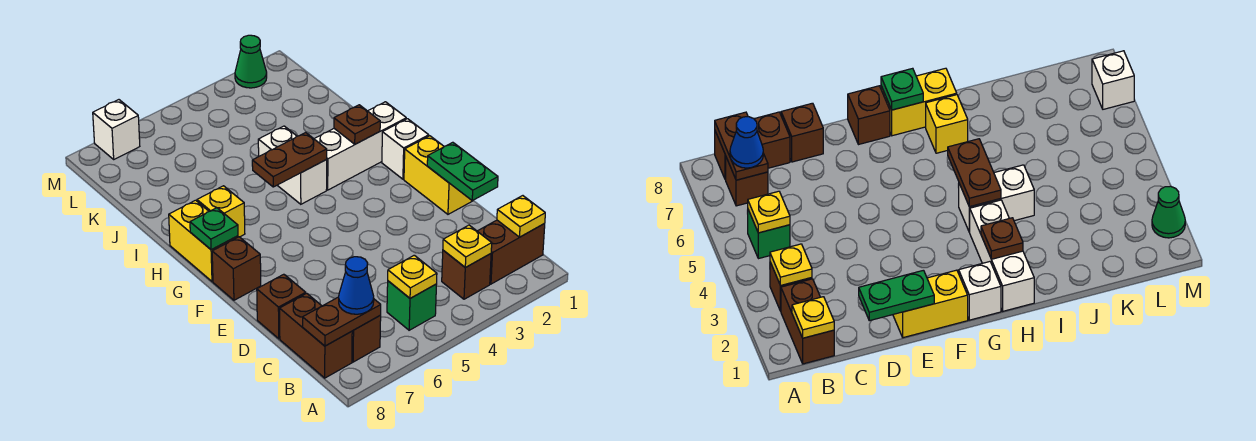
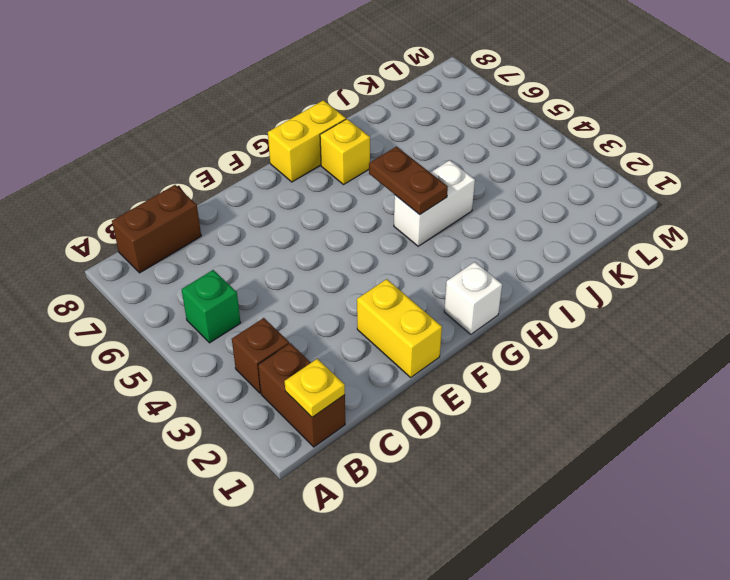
yellow 1x2 brick [357,279,442,377] -> yellow 1x2 brick turned to [404,136,473,214]
none -> brown 1x1 brick [352,316,381,362]
none -> brown 1x1 brick [257,274,306,339]
none -> brown 1x1 brick [212,237,261,300]

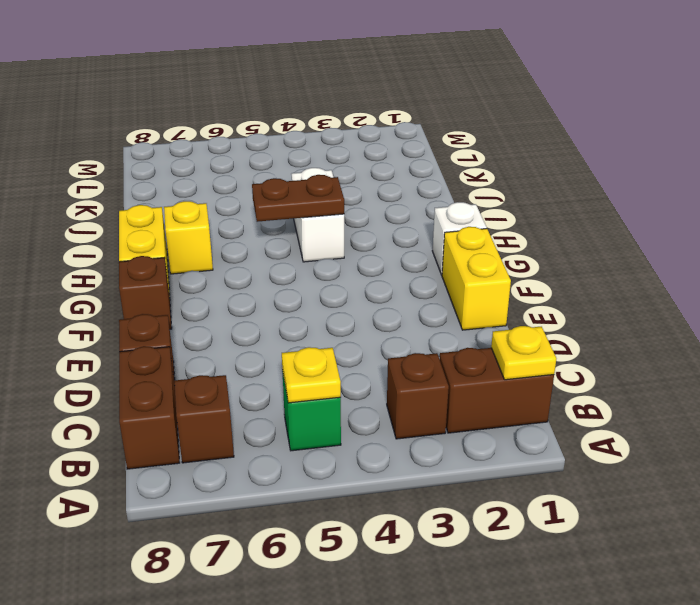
none -> white 1x3 brick [315,102,406,190]
none -> green 1x1 cone [235,35,267,88]
none -> white 1x1 brick [93,100,140,159]

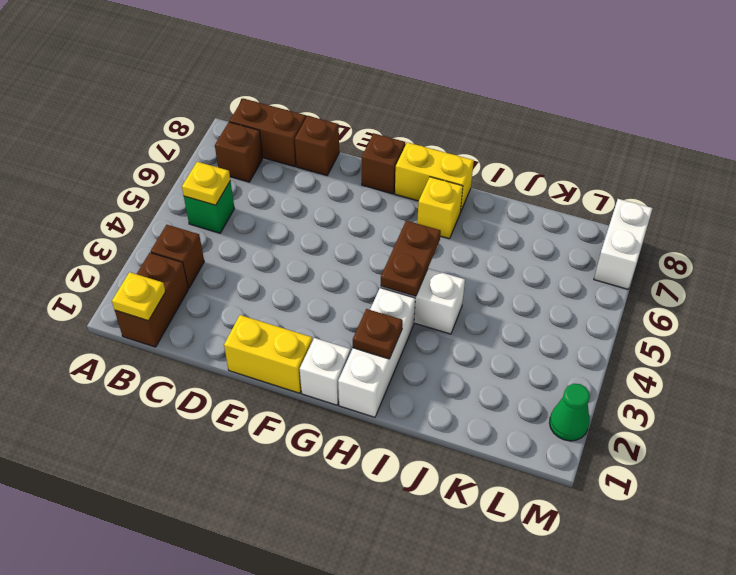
white 1x2 brick [594,199,653,289] -> white 1x1 brick [93,100,140,159]
none -> yellow 1x1 plate [443,225,492,268]
none -> brown 1x2 plate [303,297,381,346]
none -> green 1x2 plate [427,142,498,200]

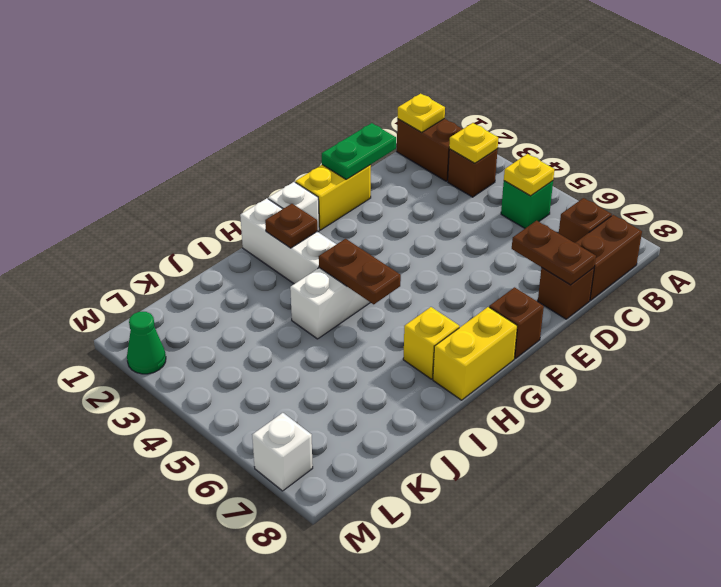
brown 1x2 plate [512,221,596,285] -> brown 1x2 plate moved to [303,297,381,346]
none -> green 1x1 plate [190,208,238,250]
none -> blue 1x1 cone [339,257,374,314]

